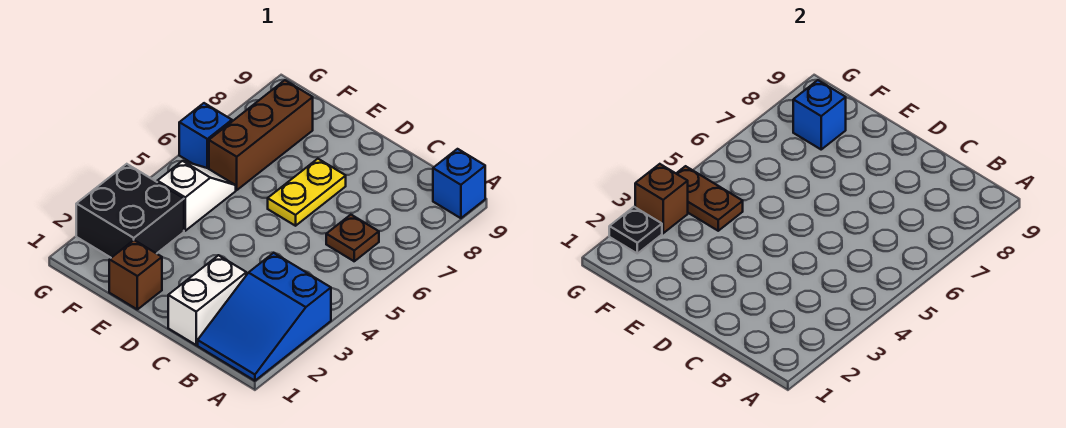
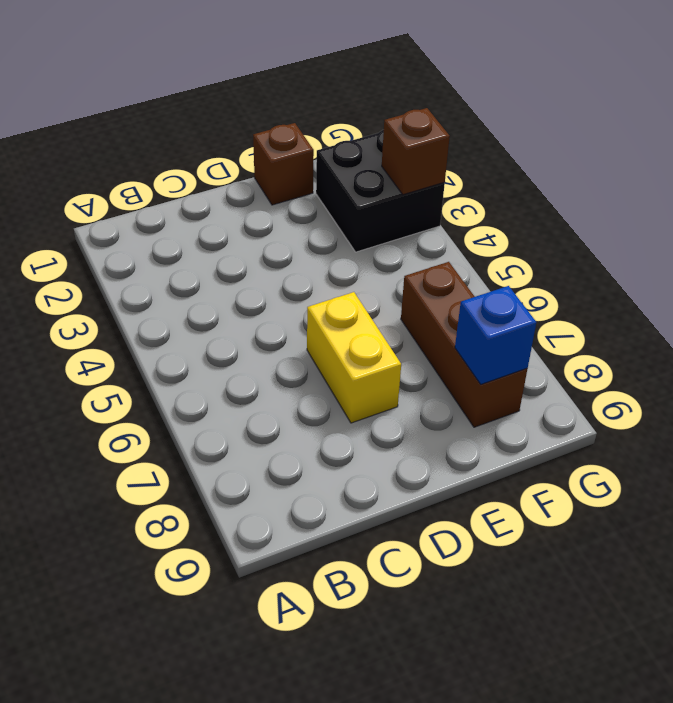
yellow 1x2 brick [307,292,401,423] -> yellow 1x2 plate [268,159,346,226]
none -> blue 2x3 slope [198,253,331,381]
none -> blue 1x1 brick [433,149,485,218]
none -> brown 1x1 plate [326,215,379,261]

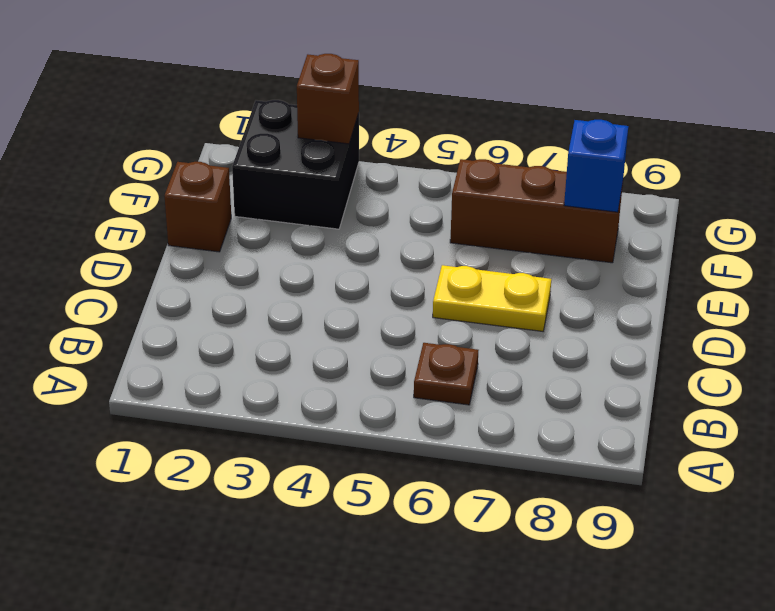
none -> blue 2x3 slope [198,253,331,381]
none -> blue 1x1 brick [433,149,485,218]
none -> white 1x2 brick [168,255,246,345]

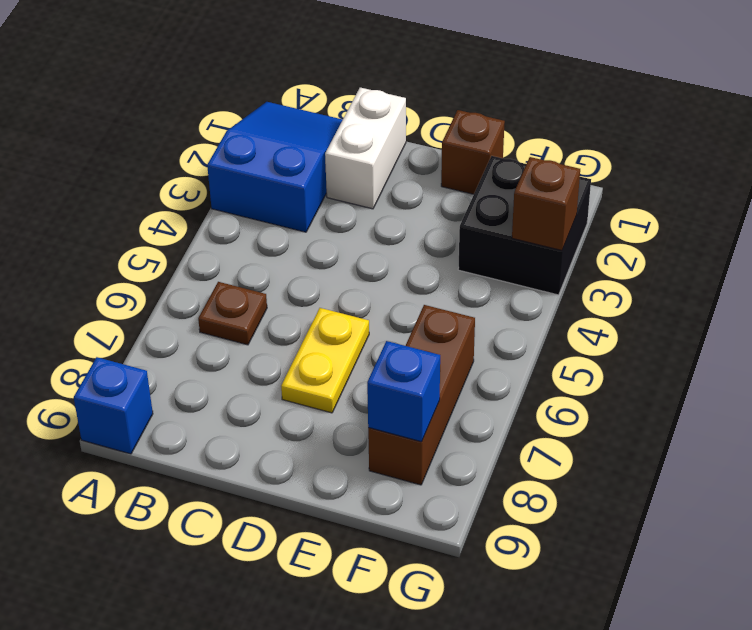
none -> white 1x2 slope [157,161,236,231]
none -> blue 1x1 brick [179,103,232,169]
none -> brown 1x2 plate [676,166,743,231]

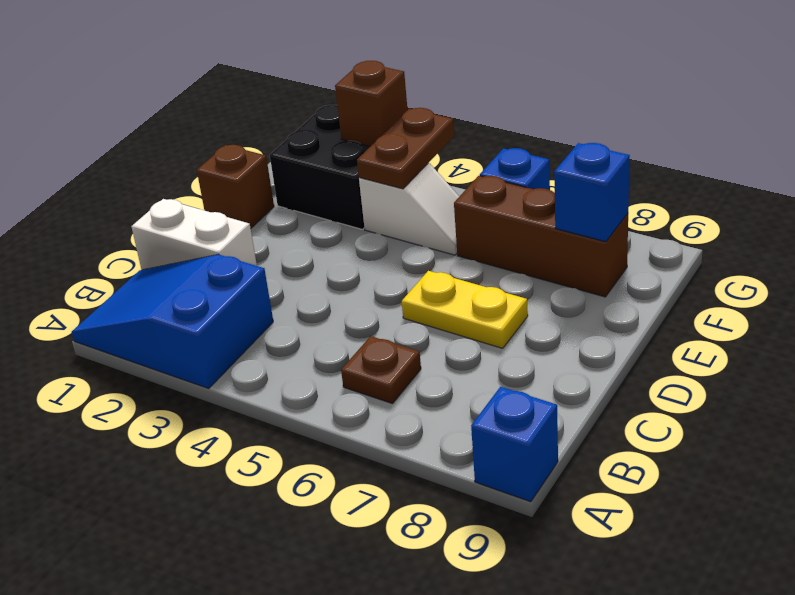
none -> black 1x1 plate [609,207,662,254]

